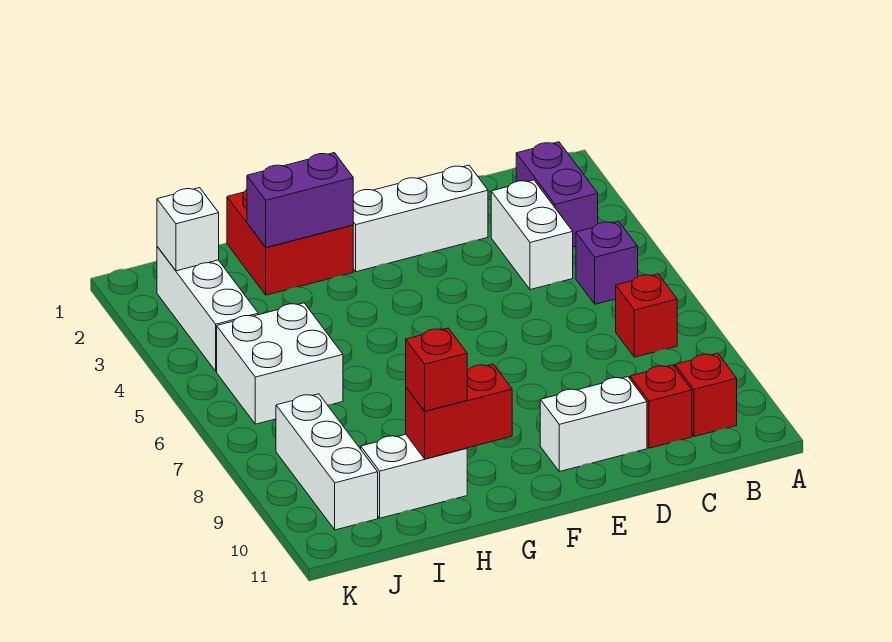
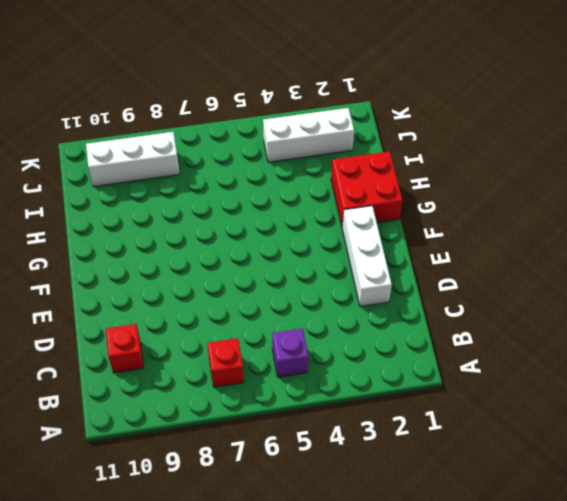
none -> purple 1x2 brick [516,142,598,247]
none -> red 1x1 brick [675,353,737,437]
none -> white 1x2 brick [491,180,573,290]

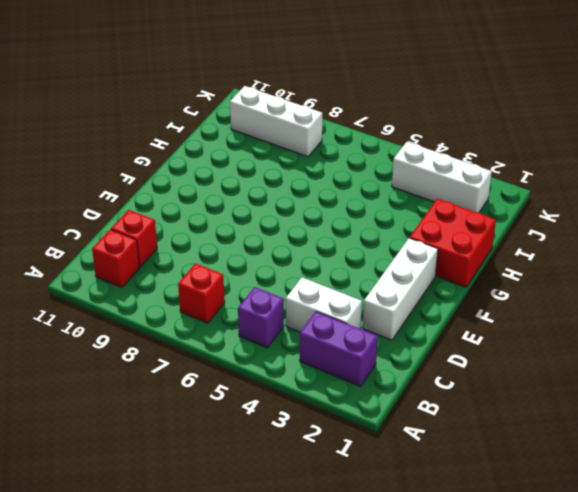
none -> white 1x2 brick [540,377,647,472]
none -> white 1x2 brick [361,434,467,518]
none -> white 2x2 brick [217,303,343,424]

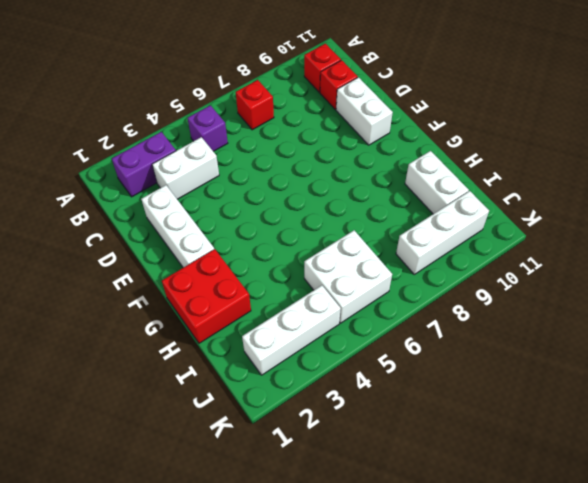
none -> purple 1x2 brick [247,153,353,247]
none -> red 1x2 brick [406,364,512,459]
none -> white 1x1 brick [157,188,219,271]

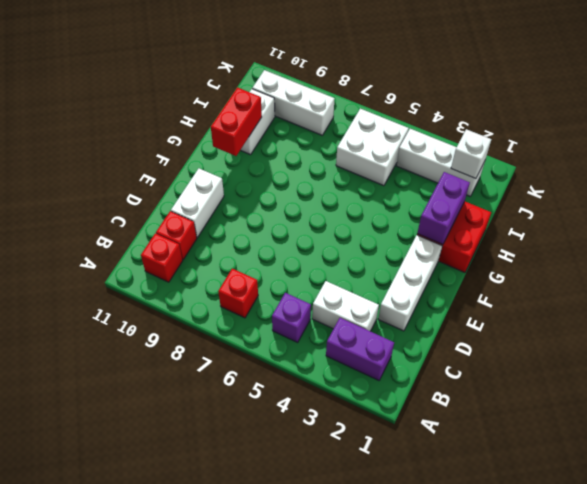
none -> red 1x1 brick [406,328,467,411]

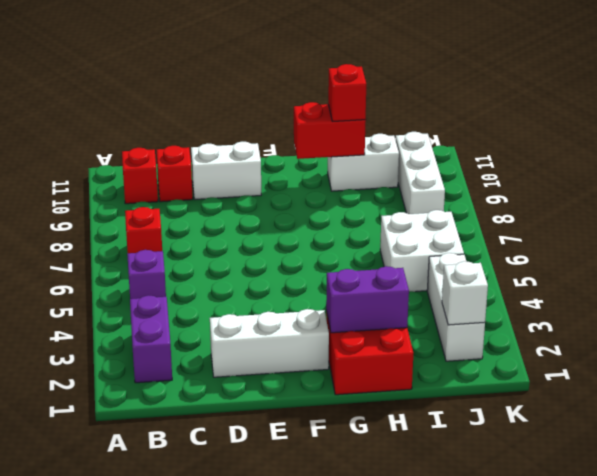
none -> white 1x2 brick [491,180,573,290]

